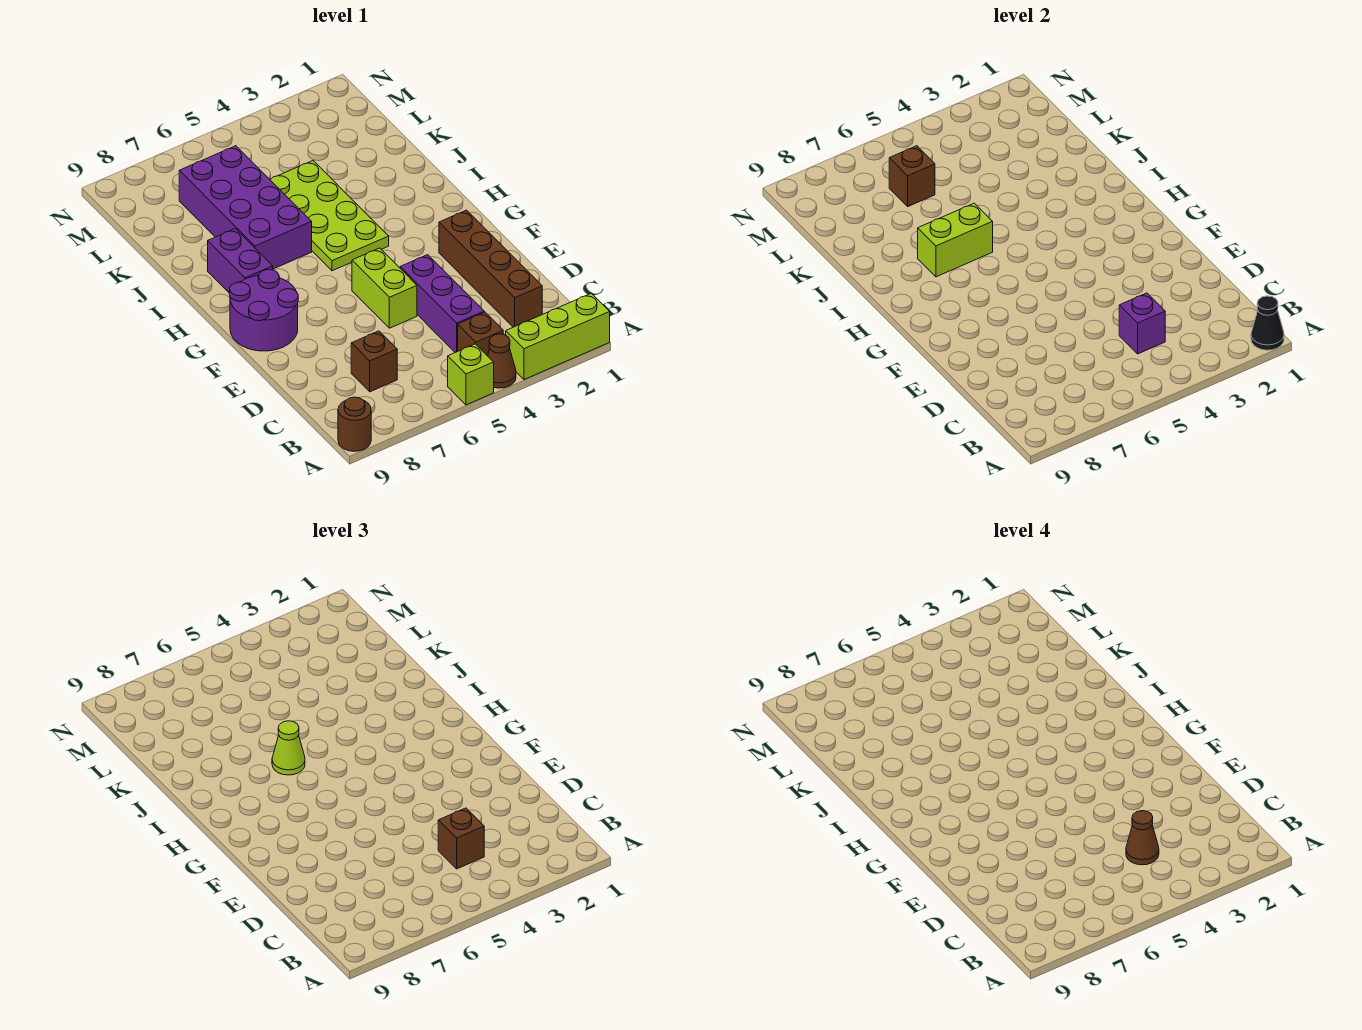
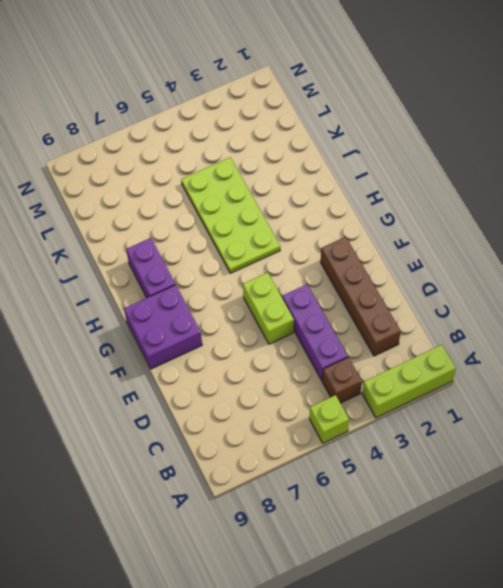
purple 2x2 brick [124,285,202,369] -> purple 2x2 round brick [229,270,298,351]
none -> brown 1x1 cone [488,334,516,388]
none -> brown 1x1 round brick [338,397,371,451]
none -> brown 1x1 brick [351,331,397,392]

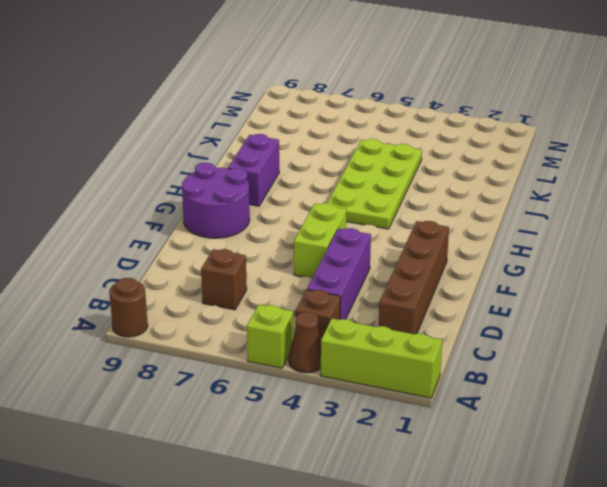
none -> purple 2x4 brick [179,146,312,269]
none -> black 1x1 cone [1251,296,1284,350]
none -> purple 1x1 brick [1119,293,1165,354]

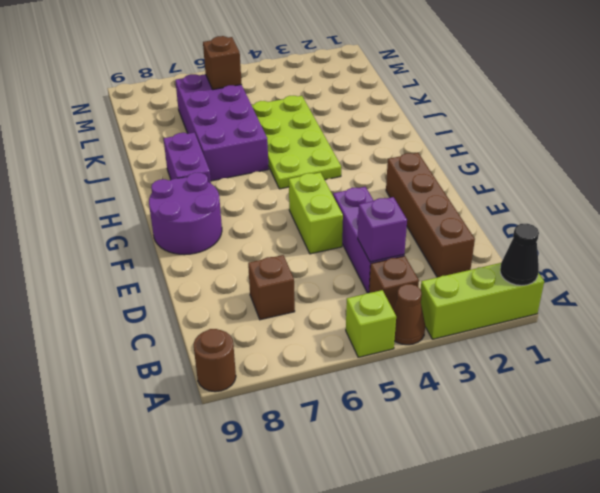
none -> lime 1x2 brick [918,203,993,277]
none -> brown 1x1 brick [438,808,484,869]
none -> lime 1x1 cone [272,721,305,775]

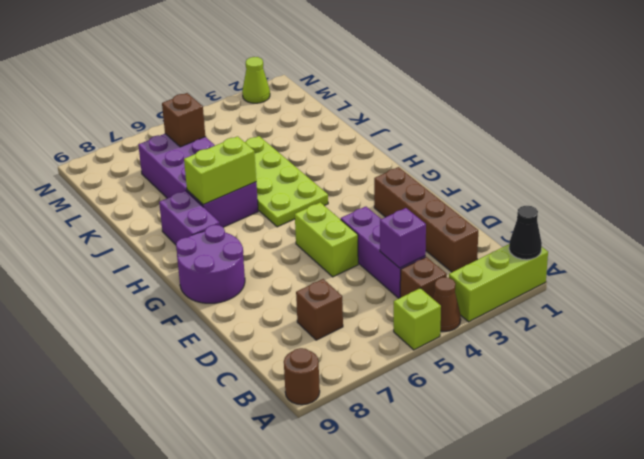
lime 1x1 cone [242,57,270,103] -> lime 1x1 cone moved to [272,721,305,775]
none -> brown 1x1 brick [438,808,484,869]
none -> brown 1x1 cone [1126,811,1159,865]

